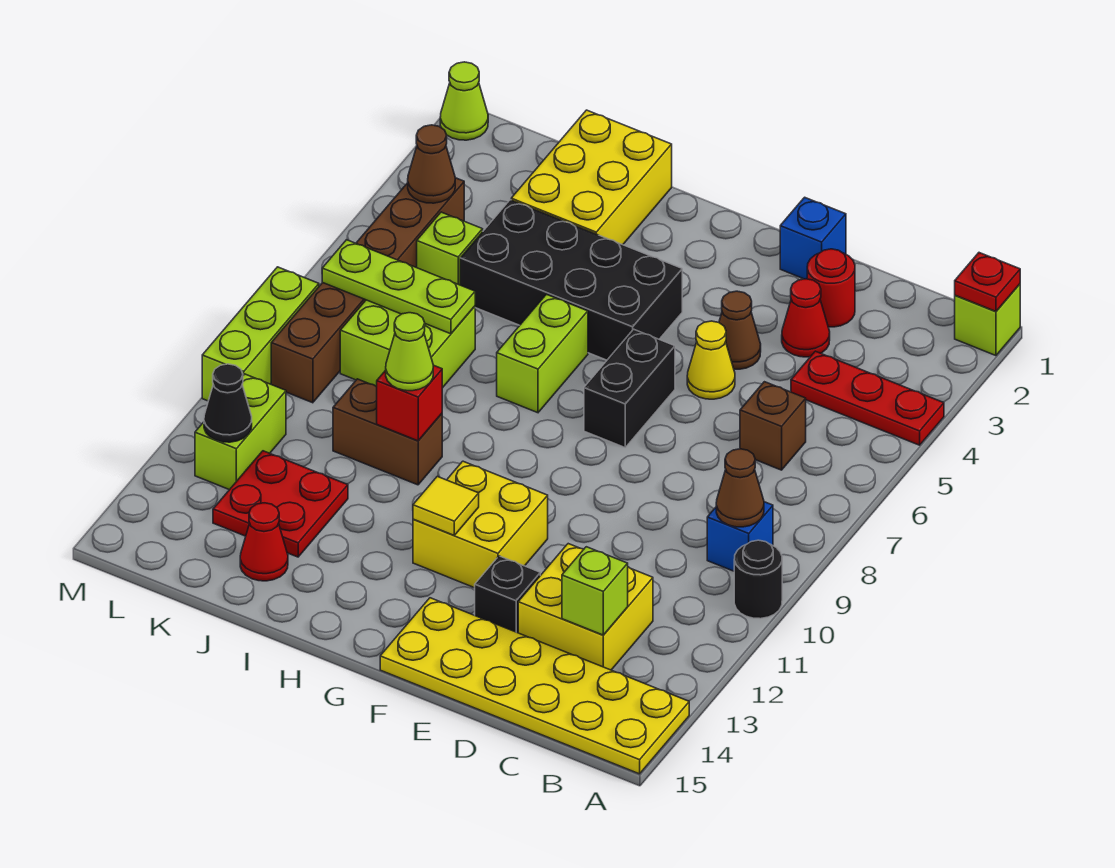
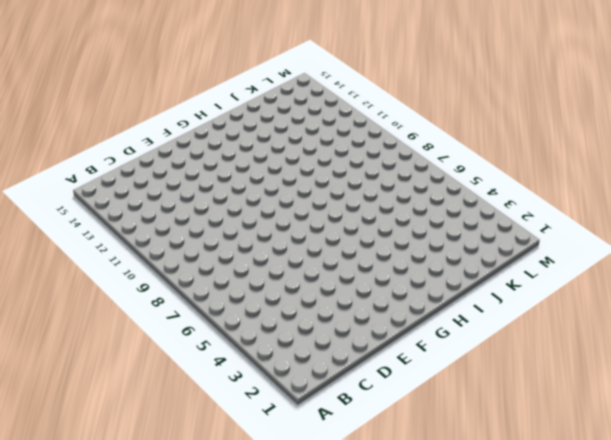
none -> lime 1x1 brick [955,284,1020,356]
none -> red 1x3 plate [791,351,944,445]
none -> black 1x1 round brick [734,540,782,619]
none -> yellow 2x6 plate [380,598,689,774]

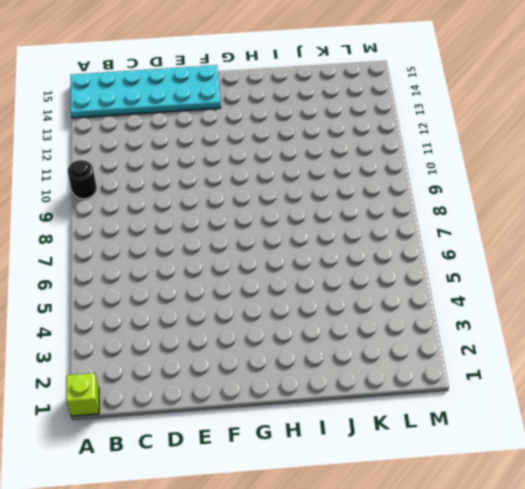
cyan 2x6 plate [71,65,221,118] -> yellow 2x6 plate [380,598,689,774]
none -> red 1x3 plate [791,351,944,445]
none -> blue 1x1 brick [707,502,773,571]
none -> brown 1x1 brick [740,382,806,470]
none -> yellow 2x2 brick [518,544,653,670]

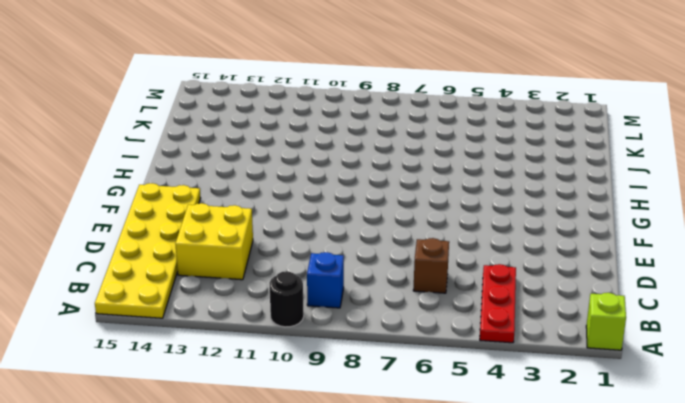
none -> red 1x1 round brick [807,249,855,327]
none -> red 1x1 cone [782,279,830,357]
none -> blue 1x1 brick [780,197,846,279]
none -> brown 1x1 cone [719,291,761,369]

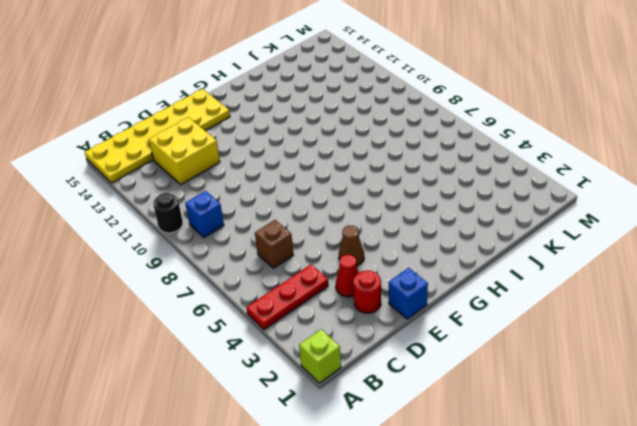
none -> yellow 1x1 cone [687,321,735,399]
none -> black 1x1 brick [475,556,540,633]
none -> black 1x2 brick [584,329,675,447]
none -> yellow 2x2 brick [413,461,548,588]

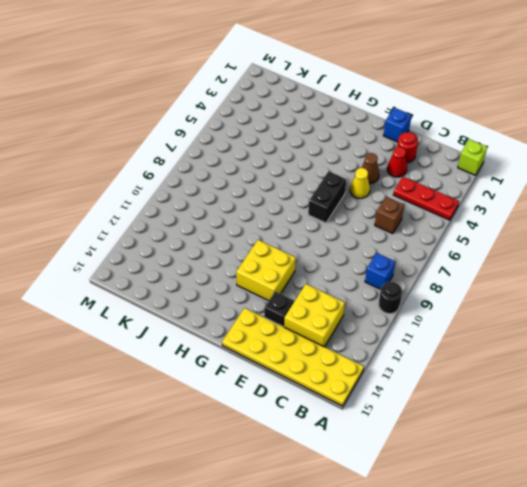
none -> black 2x4 brick [460,200,682,360]
none -> lime 1x2 brick [497,294,588,413]
none -> yellow 2x3 brick [511,110,672,245]
none -> brown 1x2 brick [333,379,442,485]

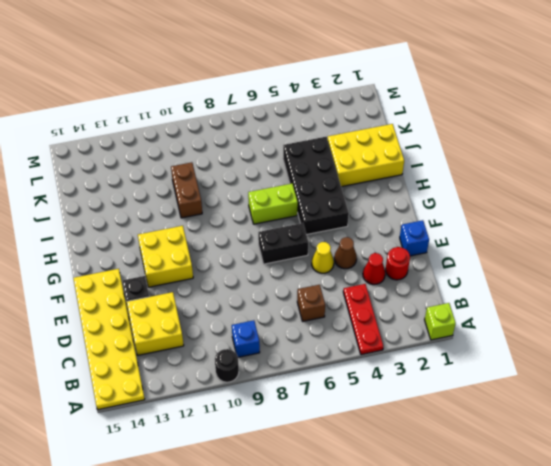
none -> lime 2x2 brick [340,300,475,388]
none -> red 2x2 plate [213,451,348,557]
none -> red 1x1 cone [240,503,288,581]
none -> lime 1x1 brick [417,212,483,285]

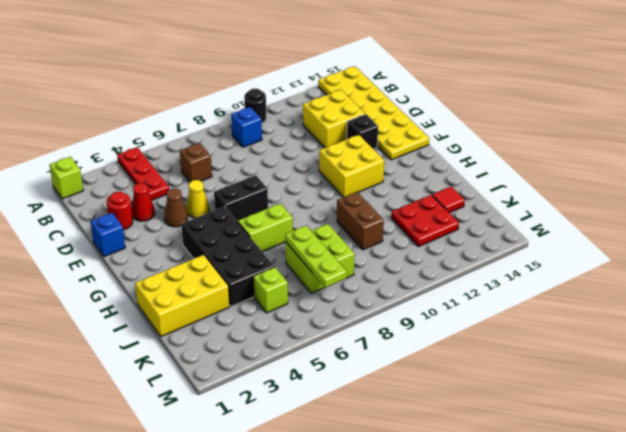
red 1x1 tile [432,187,465,213] -> red 1x1 cone [240,503,288,581]
none -> brown 1x6 brick [271,178,464,403]
none -> lime 1x2 brick [195,374,286,490]
none -> lime 1x1 cone [440,62,488,140]
none -> lime 1x3 brick [202,267,319,401]

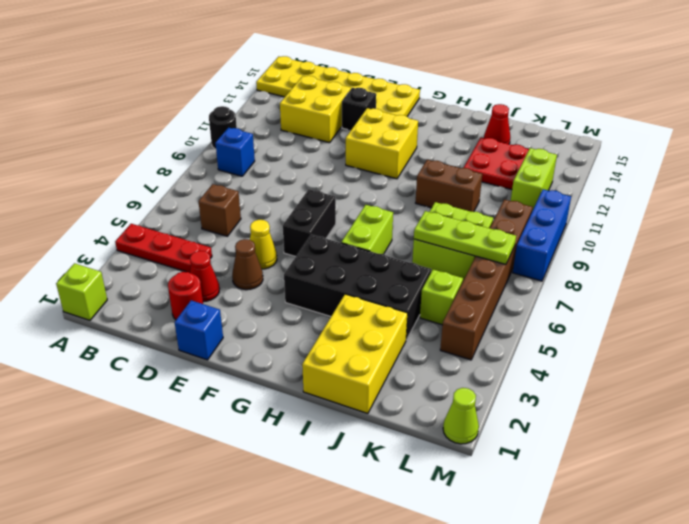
blue 1x3 brick [513,189,571,281] -> lime 1x3 brick [202,267,319,401]
none -> red 1x1 plate [955,253,1020,311]
none -> brown 1x1 cone [716,449,764,527]
none -> lime 1x1 brick [562,547,628,635]
none -> yellow 1x1 tile [413,476,479,535]

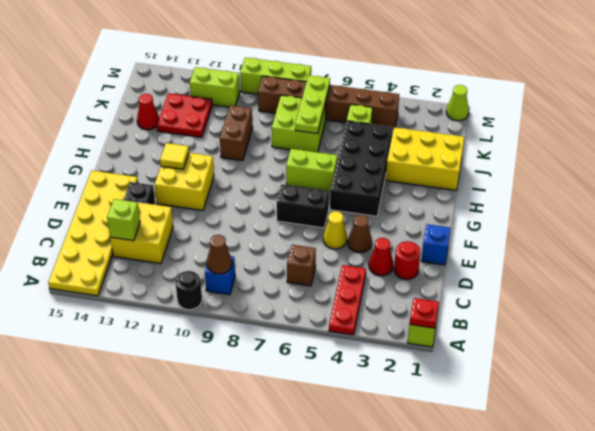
none -> red 1x1 brick [377,365,442,441]
none -> brown 1x1 cone [408,125,455,203]
none -> black 1x1 cone [204,364,252,442]
none -> lime 1x1 cone [386,313,433,391]

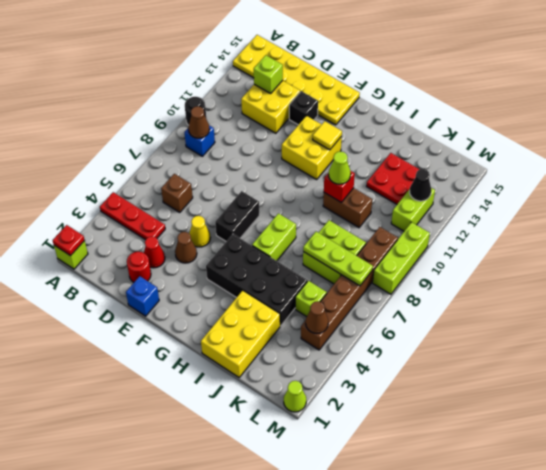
none -> red 1x1 cone [240,503,288,581]

